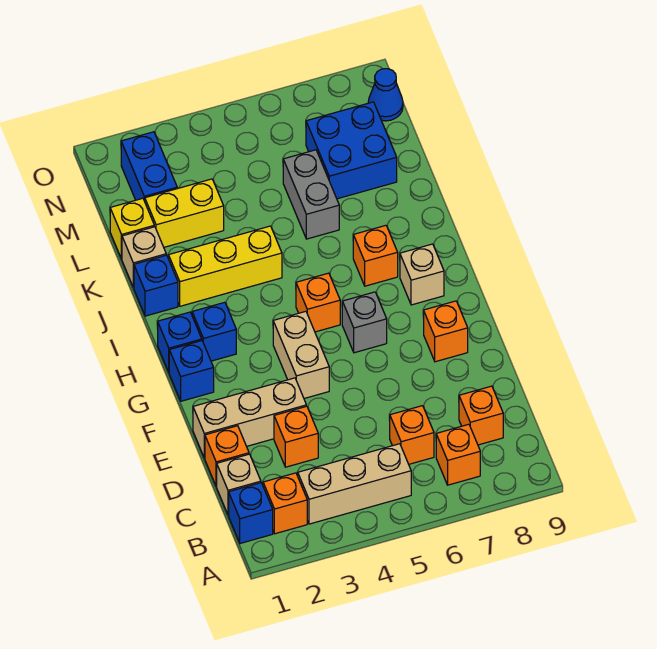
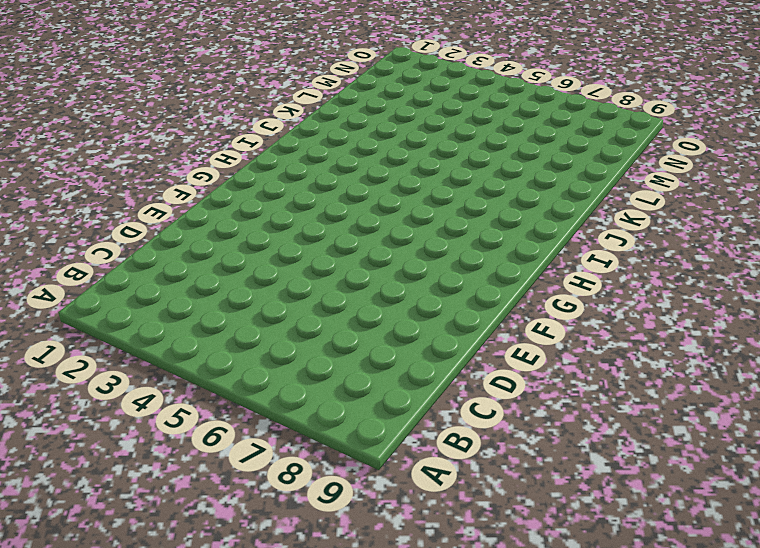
none -> blue 1x1 brick [229,483,273,543]
none -> orange 1x1 brick [263,473,307,534]
none -> tan 1x3 brick [297,444,411,524]

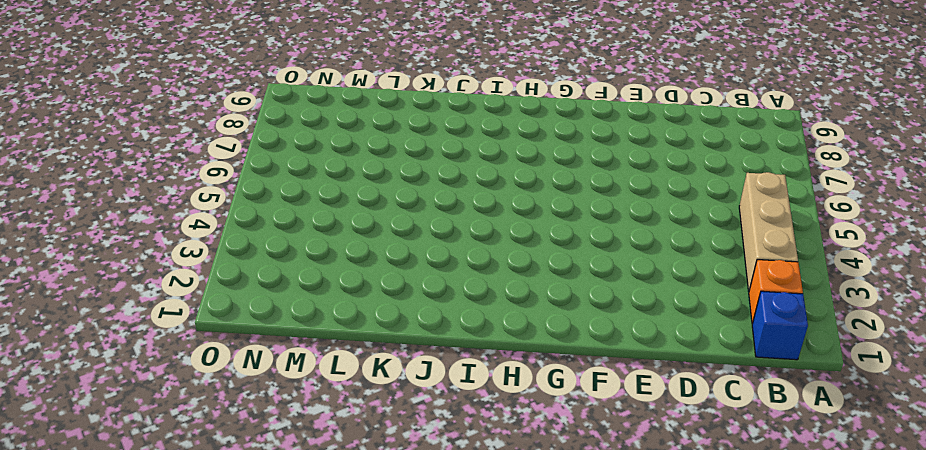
none -> orange 1x1 brick [436,424,480,485]
none -> tan 1x1 brick [217,454,261,515]
none -> orange 1x1 brick [389,406,434,464]

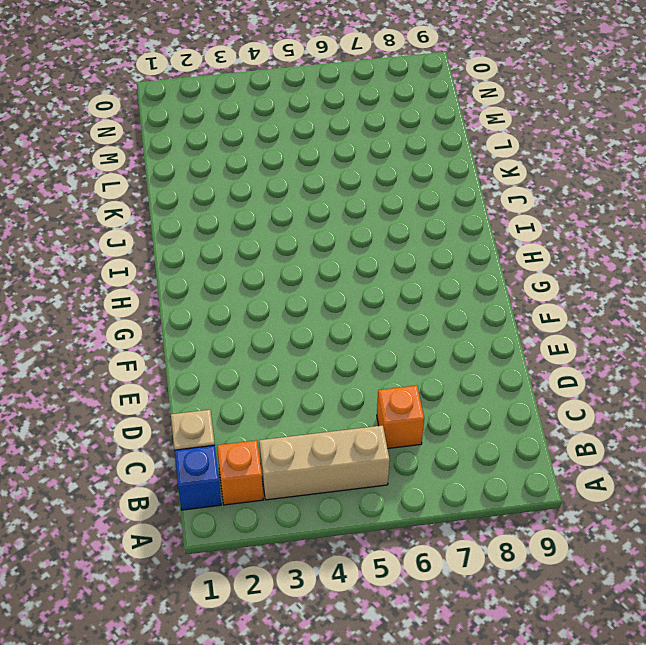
none -> orange 1x1 brick [436,424,480,485]
none -> orange 1x1 brick [459,386,503,445]
none -> orange 1x1 brick [205,426,249,487]

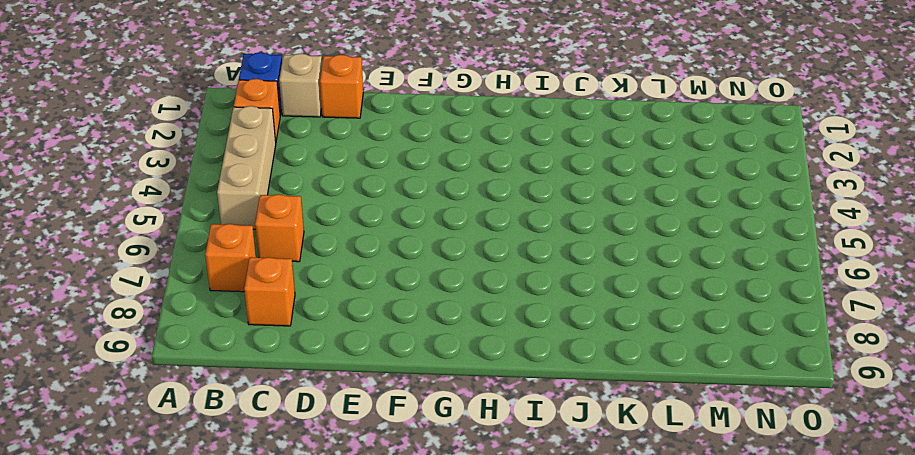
none -> orange 1x1 brick [274,406,318,467]
none -> tan 1x3 brick [193,378,306,458]
none -> tan 1x2 brick [273,311,329,398]

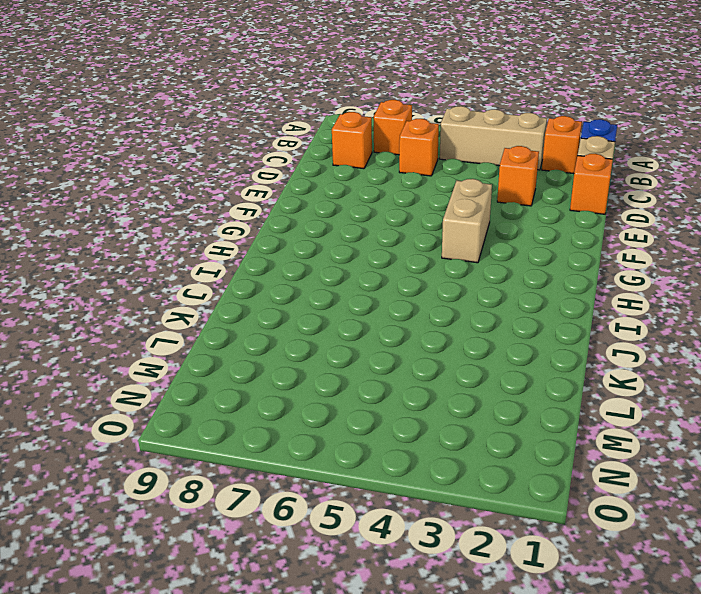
none -> tan 1x3 brick [193,378,306,458]
none -> orange 1x1 brick [424,301,468,362]
none -> blue 1x1 brick [169,341,214,401]

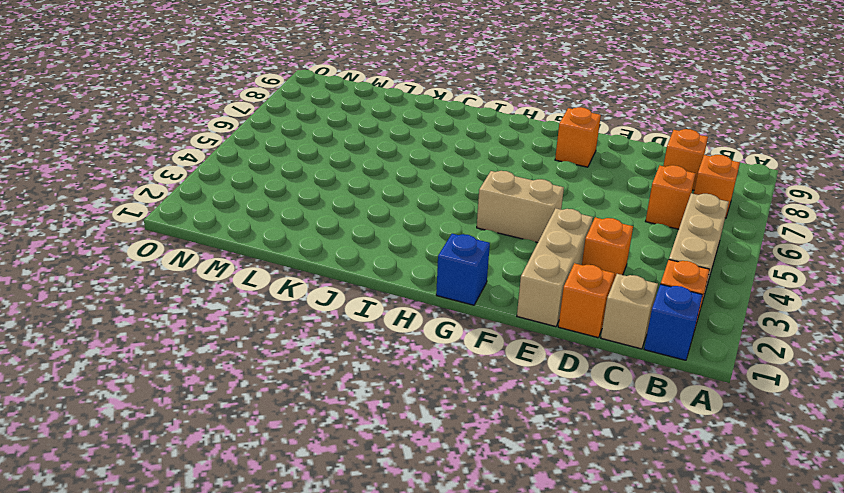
none -> grey 1x1 brick [342,292,387,353]
none -> blue 1x1 brick [158,312,202,372]
none -> blue 1x1 brick [192,302,236,361]

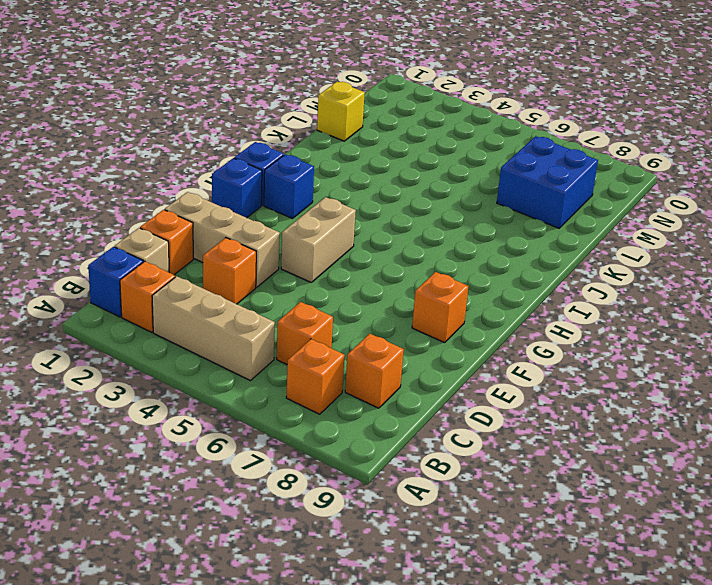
none -> grey 1x1 brick [342,292,387,353]
none -> orange 1x1 brick [296,273,340,332]
none -> tan 1x1 brick [400,244,444,305]

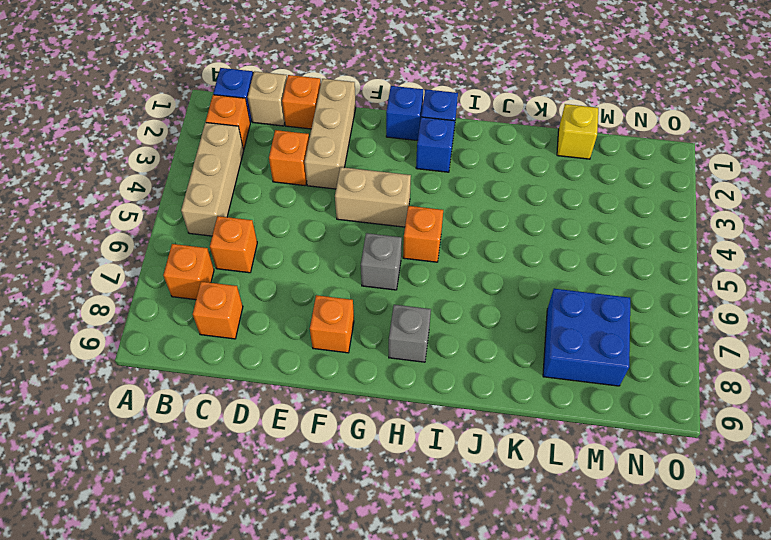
grey 1x1 brick [389,305,431,362] -> tan 1x1 brick [400,244,444,305]
none -> orange 1x1 brick [353,225,398,286]
none -> blue 1x1 brick [134,255,178,316]
none -> yellow 1x3 brick [168,226,282,306]

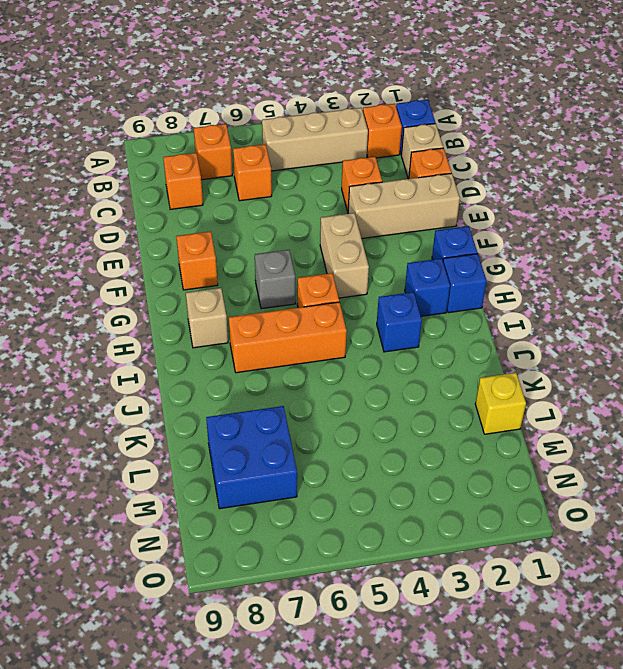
blue 1x1 brick [377,292,422,352] -> blue 1x1 brick moved to [134,255,178,316]
orange 1x3 brick [229,302,347,373] -> orange 1x1 brick [353,225,398,286]
none -> yellow 1x3 brick [168,226,282,306]
none -> tan 1x1 brick [122,227,166,288]
none -> grey 1x2 brick [283,150,339,239]

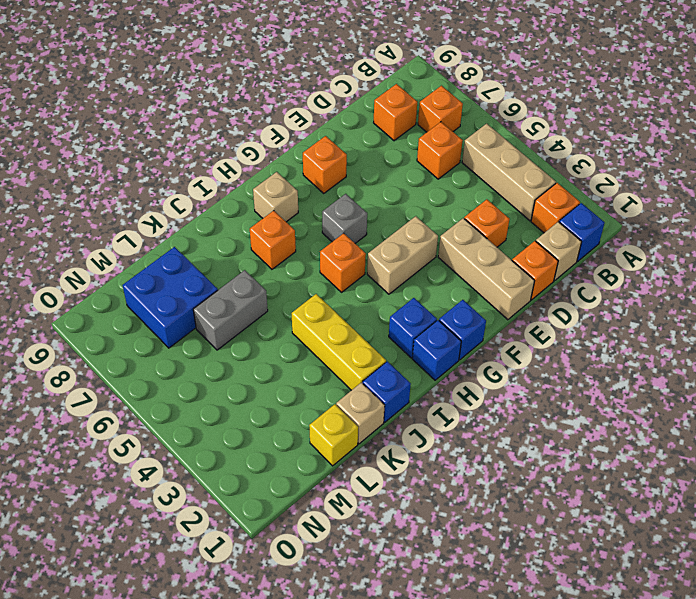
none -> yellow 1x2 brick [145,179,224,247]
none -> blue 1x2 brick [121,132,177,201]
none -> blue 1x1 cone [368,69,403,121]

